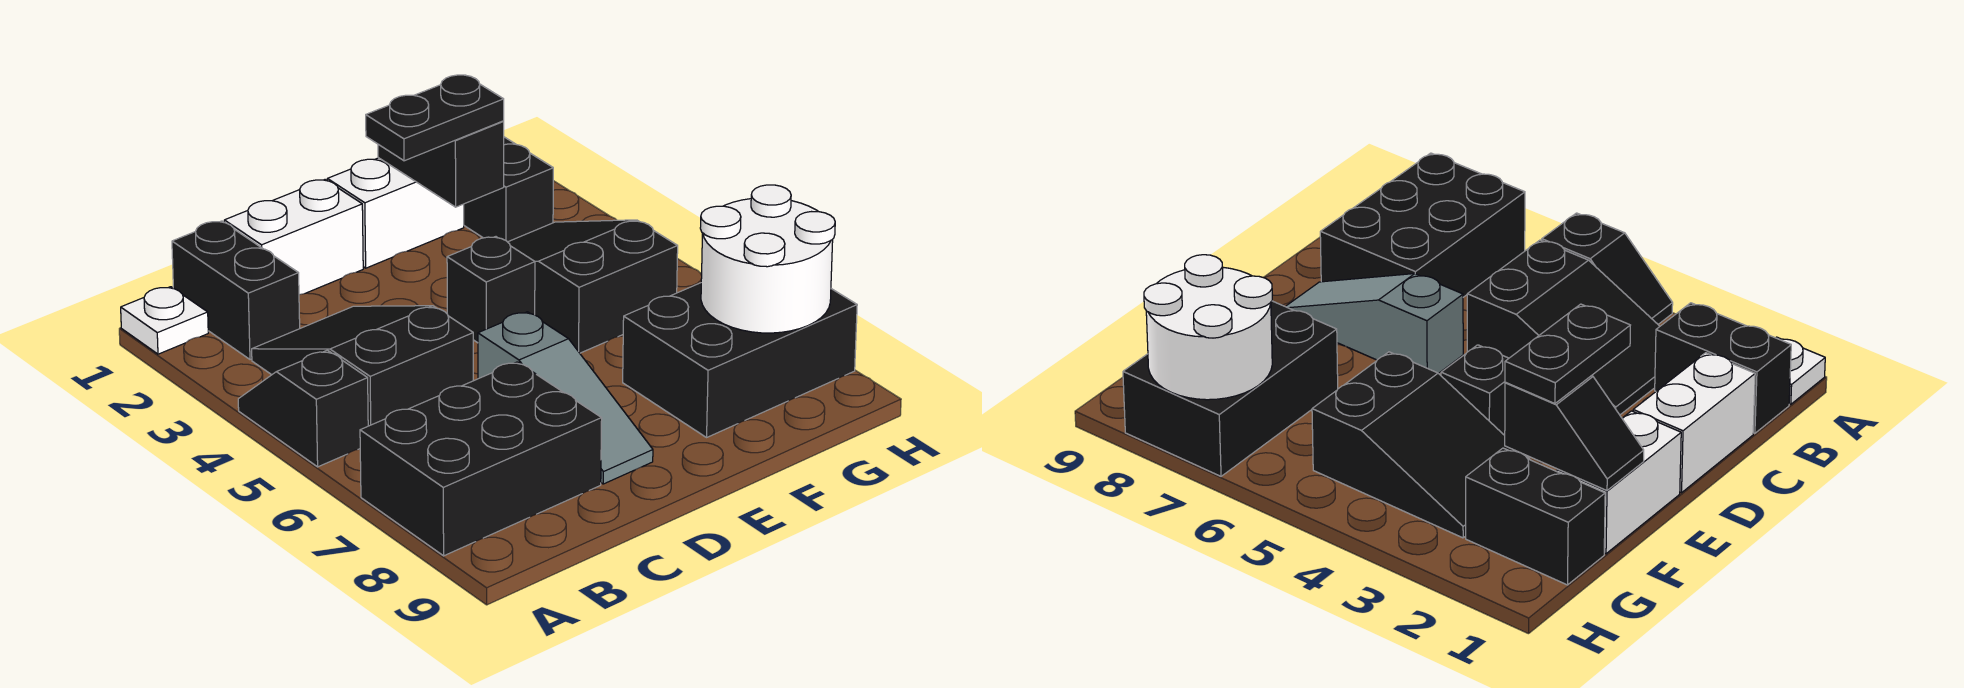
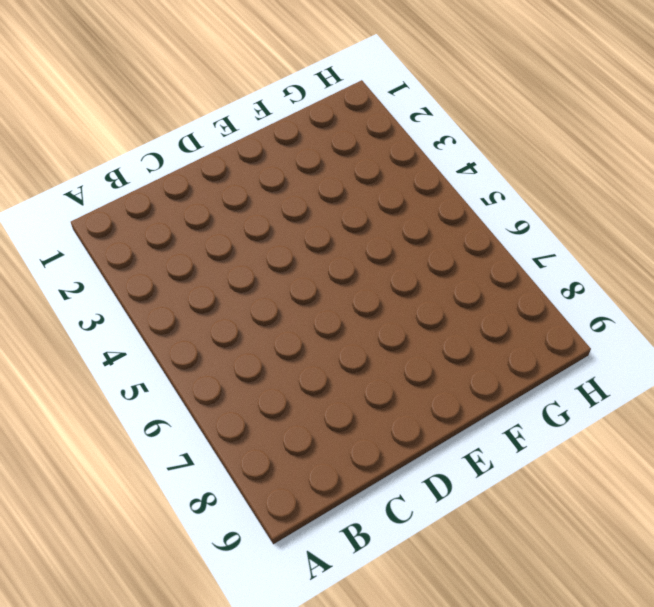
none -> white 1x1 plate [121,287,208,354]
none -> black 1x2 slope [238,350,368,467]
none -> black 2x3 brick [360,362,602,556]

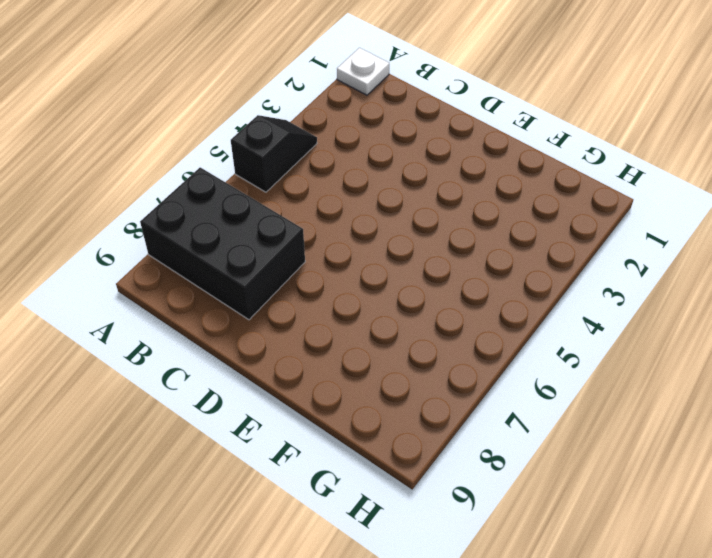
none -> black 1x2 brick [172,221,300,360]
none -> black 2x3 slope [252,306,473,426]
none -> white 1x2 brick [224,180,363,295]

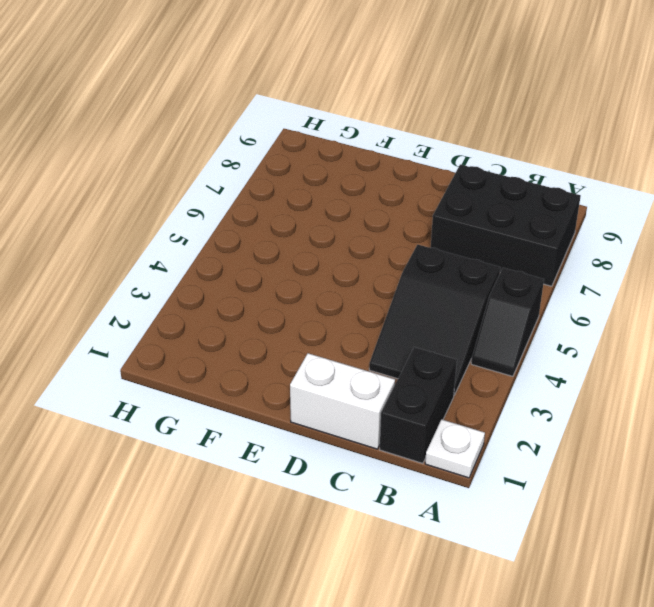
none -> grey 1x3 slope [478,312,653,484]
none -> white 1x2 brick [327,158,464,268]
none -> black 1x1 brick [447,237,535,343]

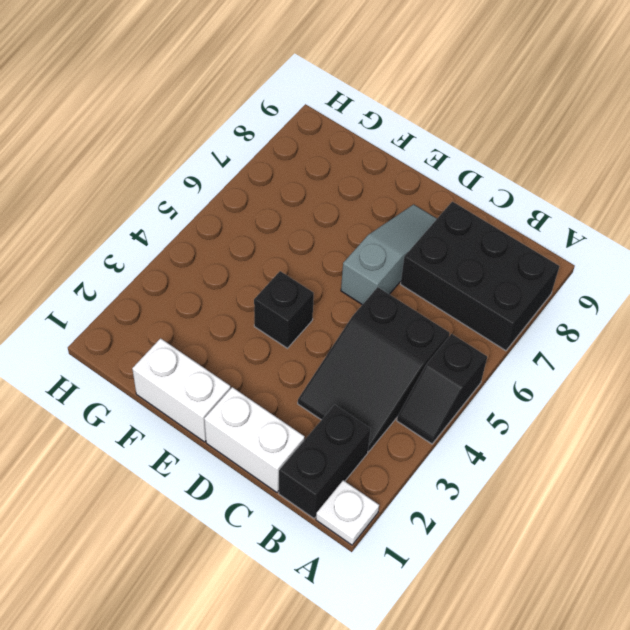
none -> black 2x3 slope [508,220,678,353]
none -> black 2x3 brick [623,283,857,437]
none -> black 1x2 brick [464,137,553,242]

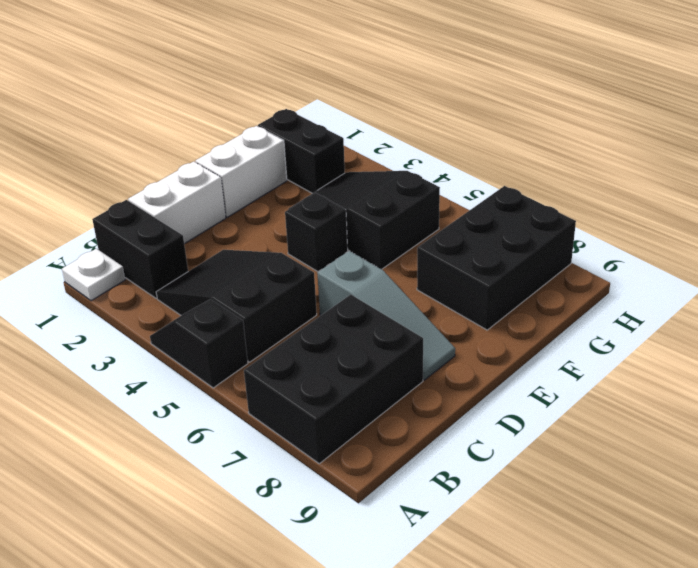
none -> black 1x2 slope [378,121,504,207]
none -> white 2x2 round brick [700,185,835,333]
none -> black 1x2 plate [366,75,504,161]

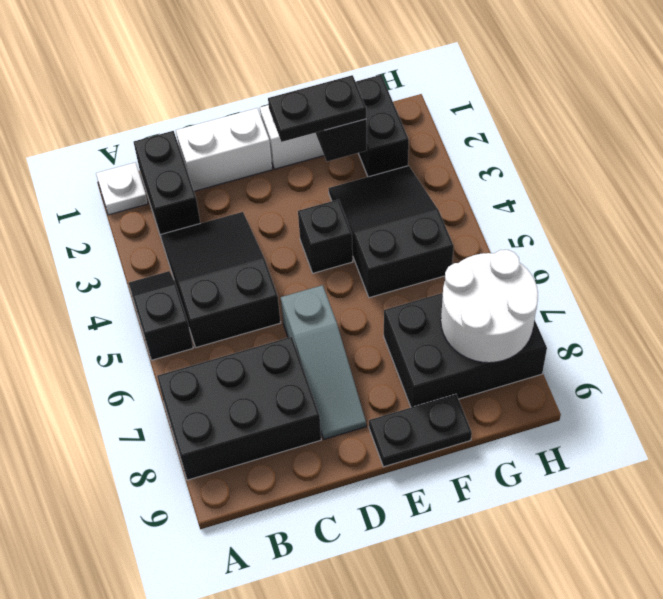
black 1x2 plate [369,394,472,467] -> none

